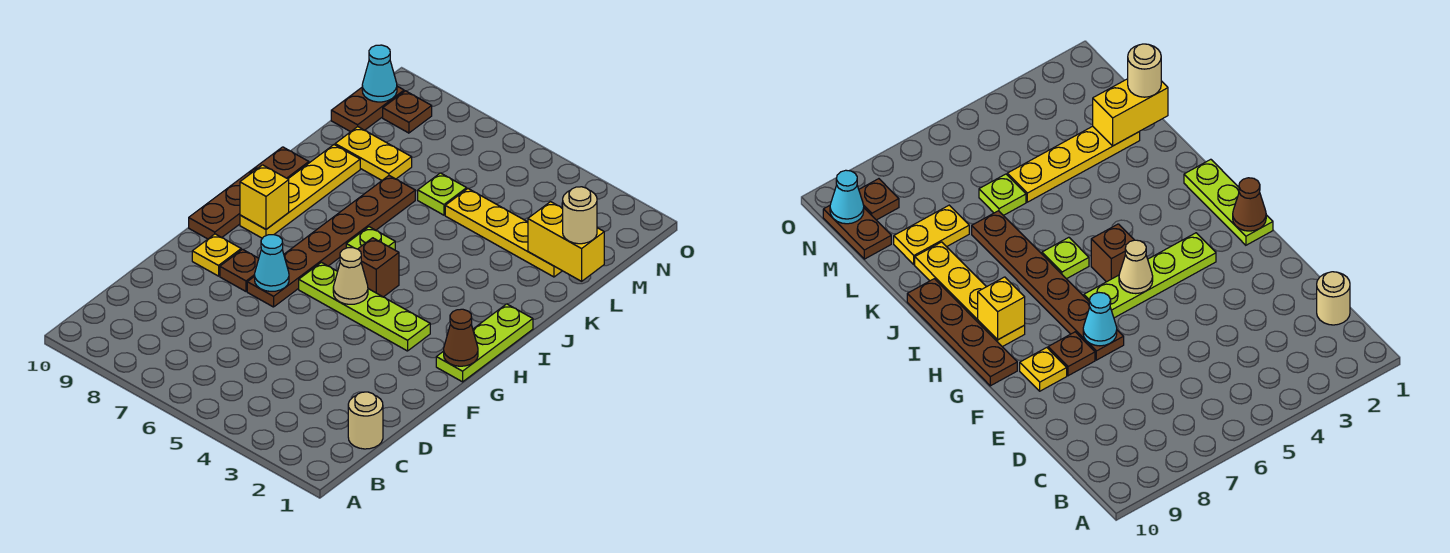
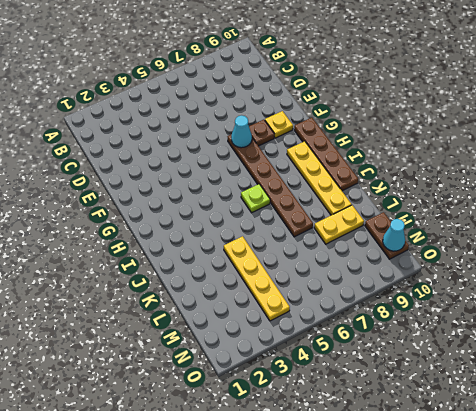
yellow 1x4 plate [224,236,290,321] -> yellow 1x4 plate turned to [445,189,562,277]
none -> tan 1x1 round brick [348,392,383,449]
none -> lime 1x3 plate [436,304,533,382]
none -> lime 1x4 plate [299,262,430,351]

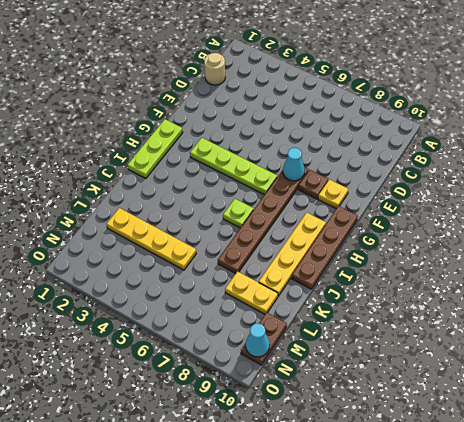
none -> brown 1x1 brick [358,238,399,297]
none -> lime 1x1 plate [418,173,467,215]
none -> brown 1x1 plate [383,91,432,133]

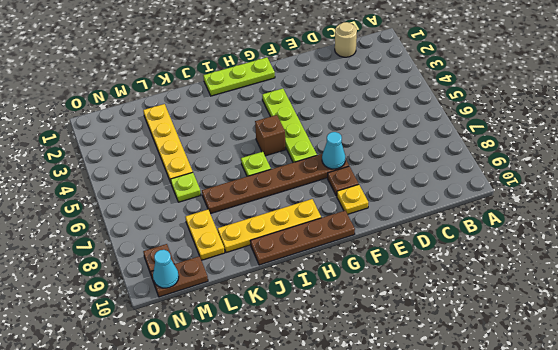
none -> brown 1x1 cone [444,309,478,366]
none -> tan 1x1 cone [333,248,368,304]
none -> yellow 1x1 brick [240,165,289,229]

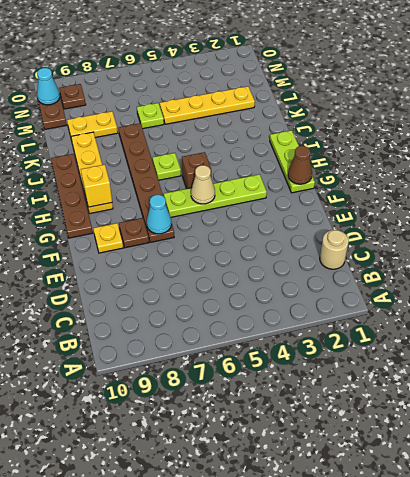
none -> yellow 1x2 brick [528,202,604,281]
none -> tan 1x1 round brick [563,187,597,244]

